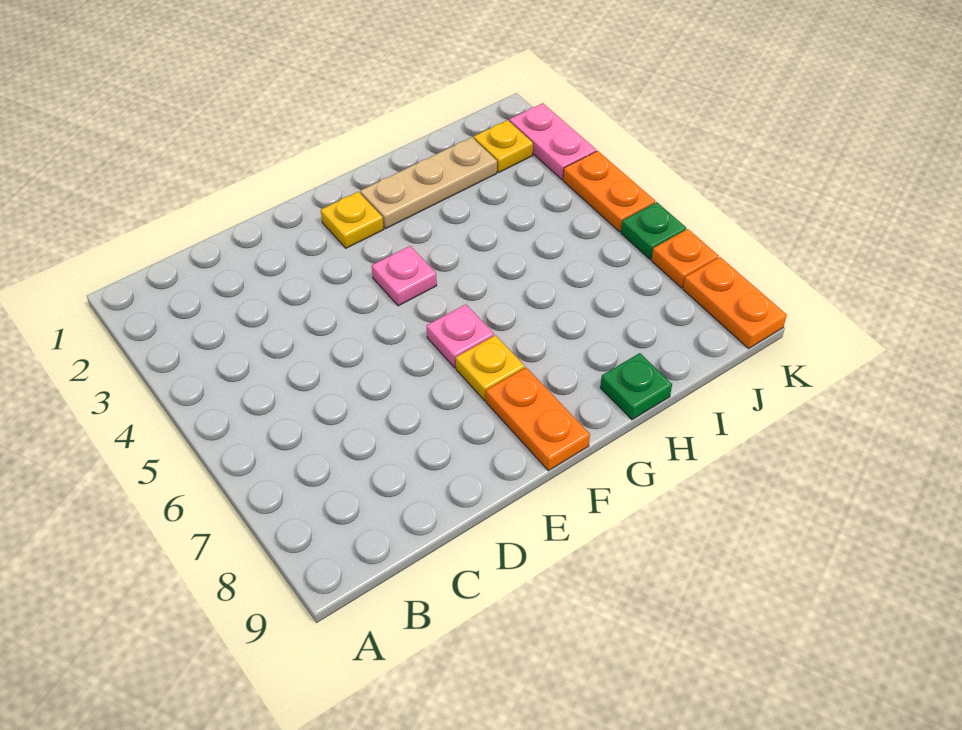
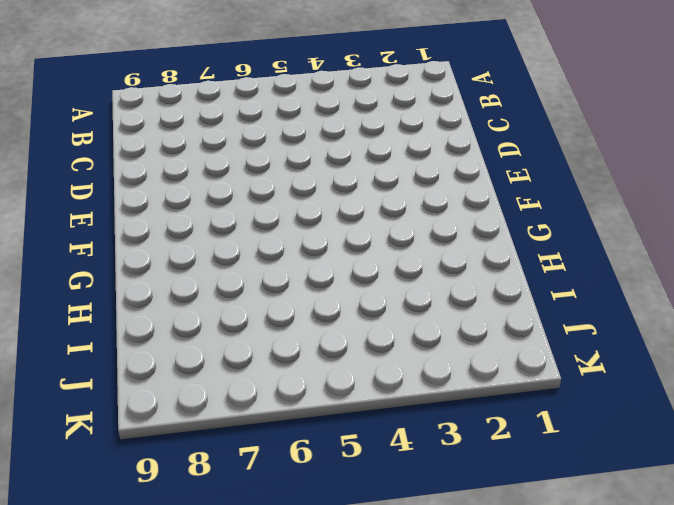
none -> yellow 1x1 plate [321,192,384,248]
none -> pink 1x1 plate [372,246,437,306]
none -> pink 1x1 plate [427,304,494,368]

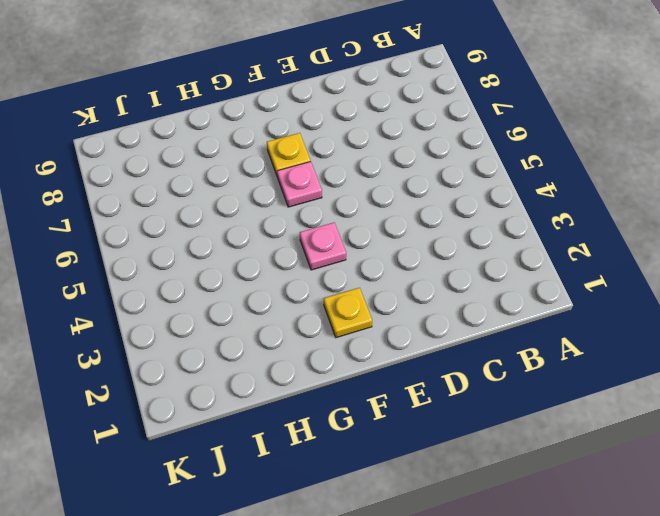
none -> orange 1x2 plate [486,368,590,471]
none -> tan 1x3 plate [360,137,497,229]
none -> green 1x1 plate [600,353,672,420]

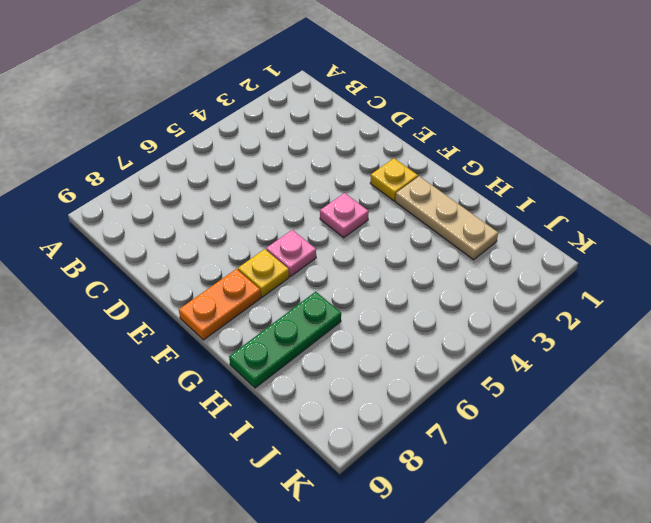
green 1x3 plate [229,292,341,388] -> green 1x1 plate [600,353,672,420]
none -> yellow 1x1 plate [474,120,533,172]
none -> pink 1x2 plate [509,103,596,179]
none -> orange 1x2 plate [563,151,655,232]

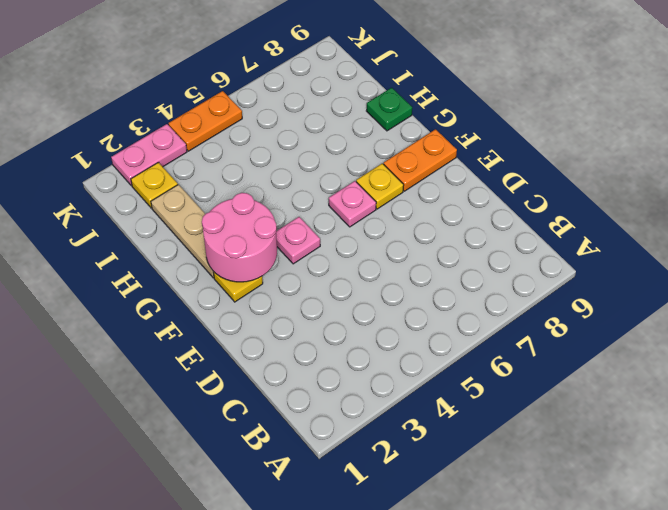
pink 2x2 round brick [202,193,277,282] -> none
none -> green 1x1 plate [621,202,686,259]
none -> orange 1x1 plate [651,229,718,288]
none -> orange 1x2 plate [683,257,787,349]

